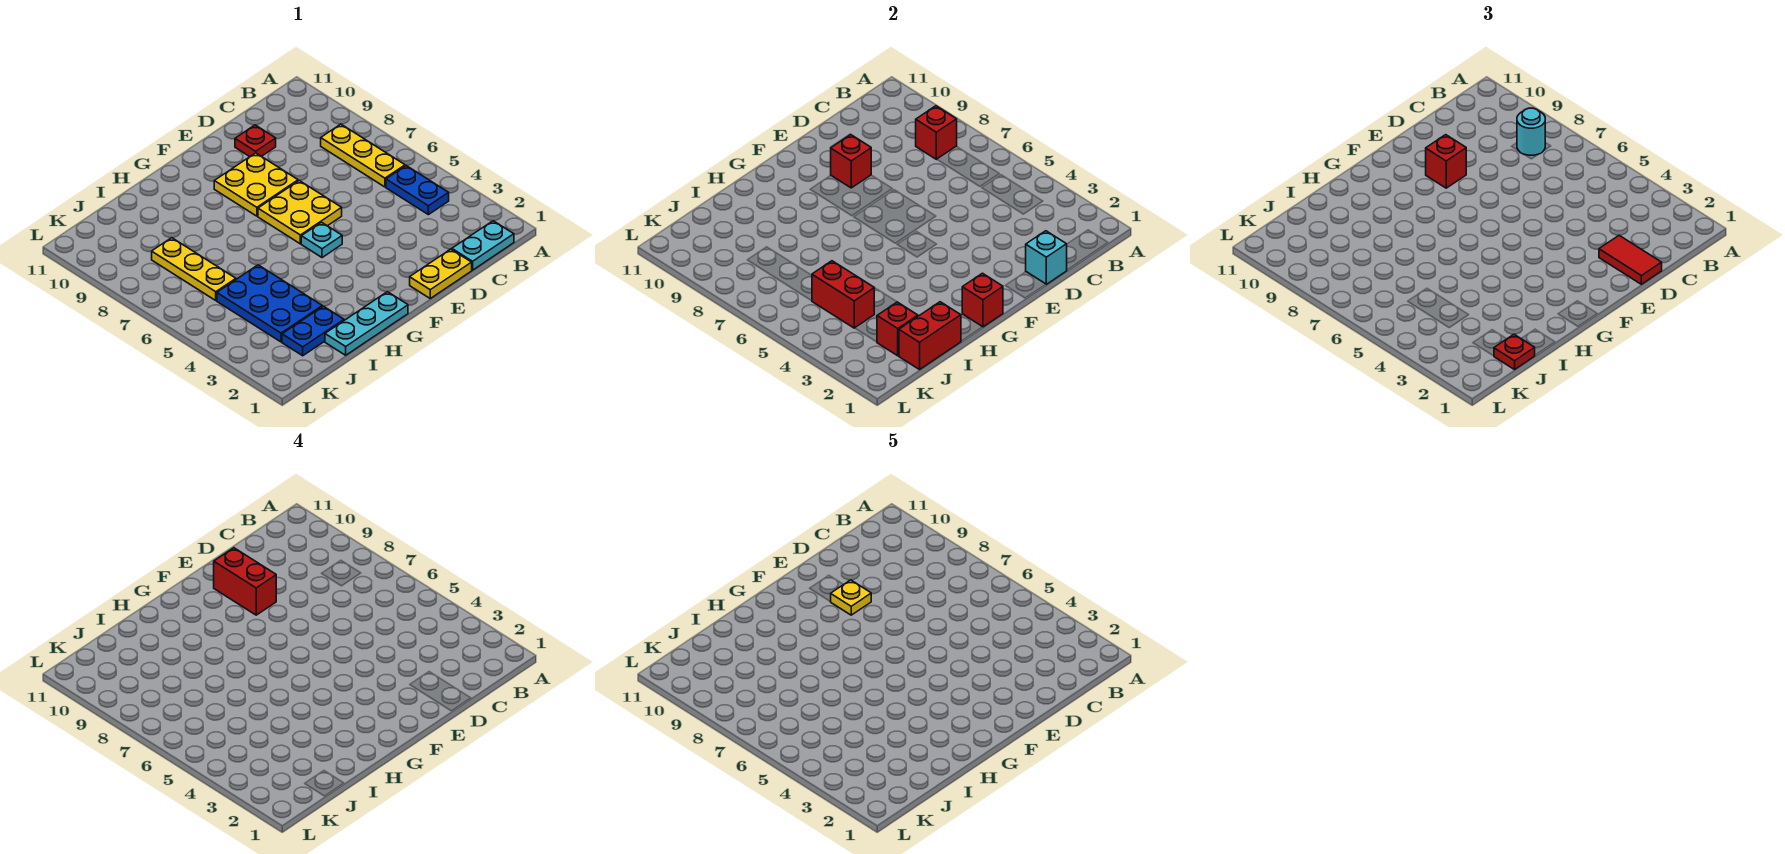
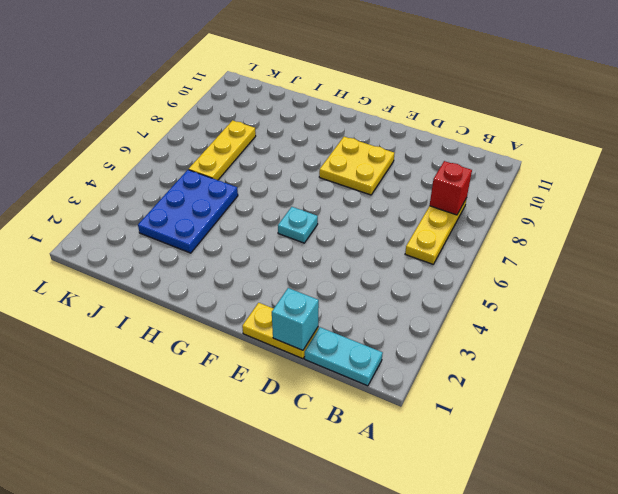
none -> blue 1x2 plate [386,166,449,215]
none -> red 1x1 plate [235,125,276,157]
none -> yellow 2x2 plate [258,181,342,244]

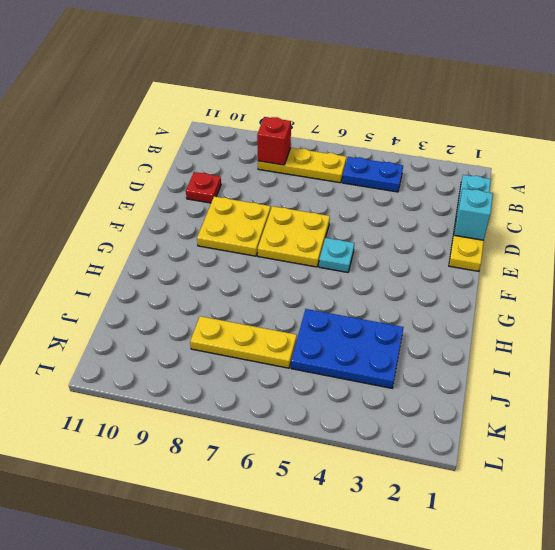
none -> cyan 1x3 plate [325,292,408,355]
none -> blue 1x2 plate [282,306,344,356]
none -> red 1x1 brick [831,135,871,188]

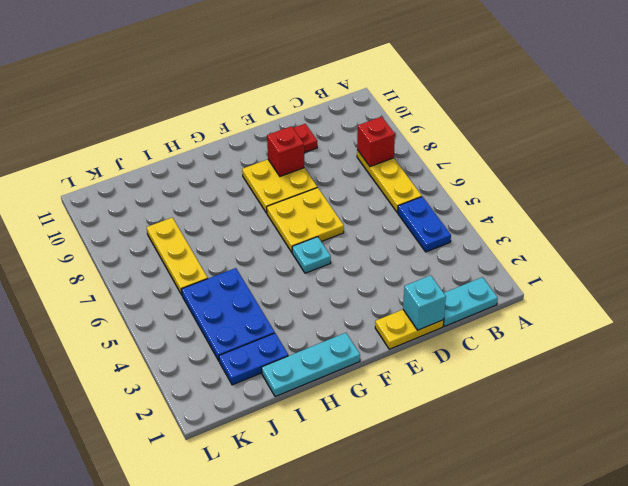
none -> red 1x1 brick [962,273,1003,327]
none -> red 1x2 brick [899,302,961,369]
none -> red 1x1 brick [877,302,918,356]

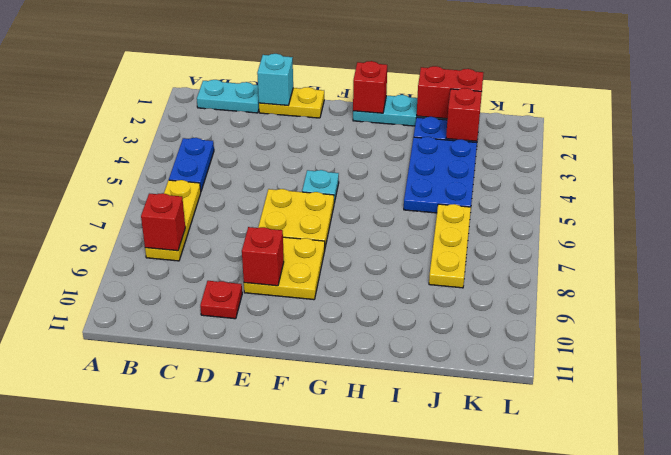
none -> red 1x2 brick [812,261,874,328]
none -> cyan 1x1 round brick [1517,108,1545,155]
none -> red 1x2 tile [1599,235,1662,284]

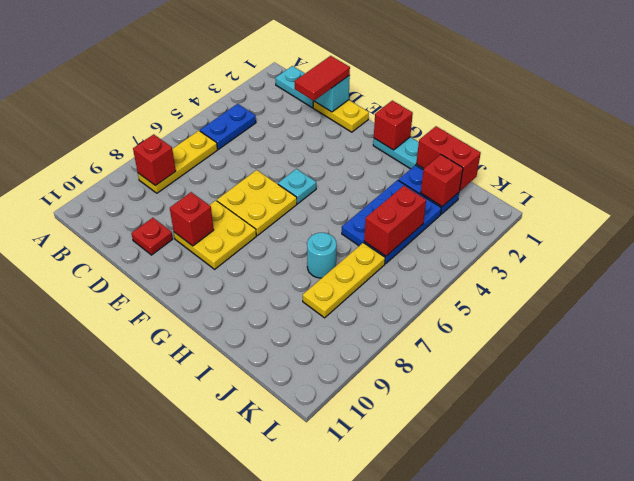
cyan 1x1 round brick [307,233,337,278] -> cyan 1x1 round brick moved to [1517,108,1545,155]
none -> red 1x1 brick [1426,135,1466,188]
none -> red 1x1 plate [1494,334,1535,369]
none -> red 1x2 brick [214,548,276,615]

